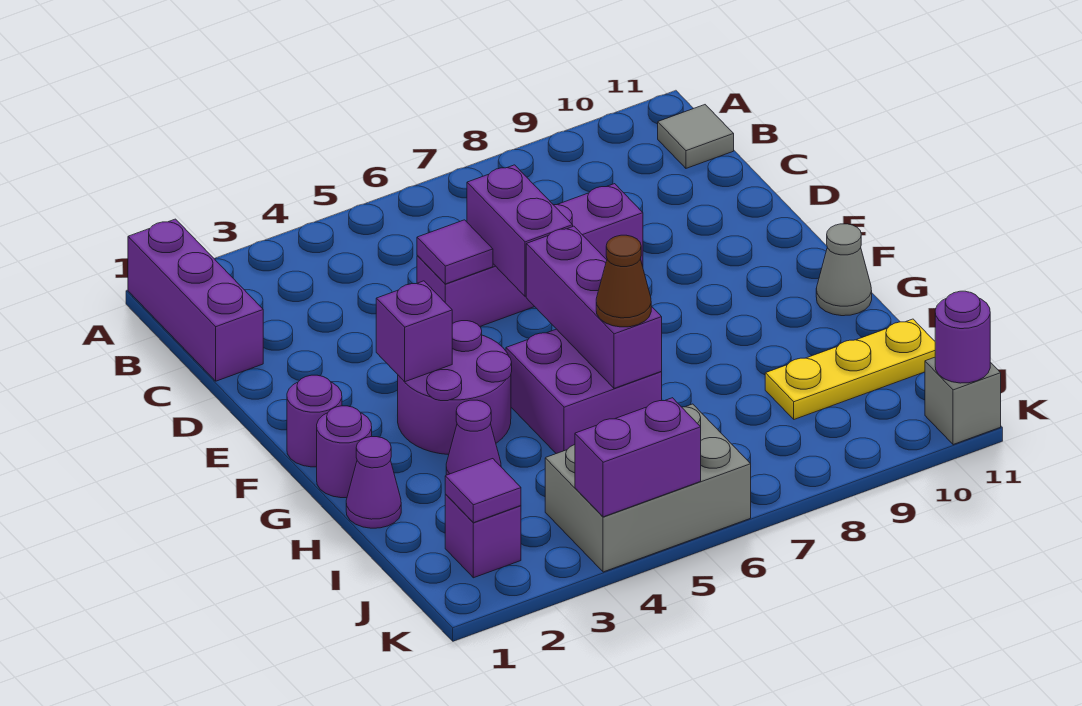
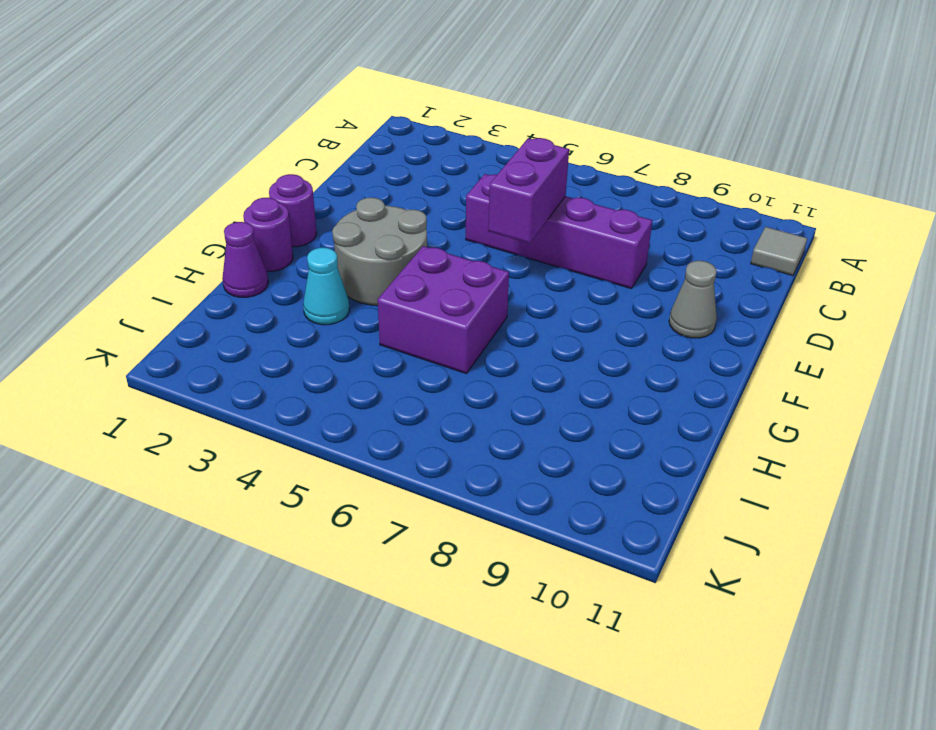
grey 1x1 cone [669,261,717,338] -> grey 1x1 cone moved to [816,224,872,316]
grey 2x2 round brick [332,198,427,306] -> purple 2x2 round brick [398,321,512,455]
cyan 1x1 cone [303,248,349,325] -> purple 1x1 cone [446,400,501,475]
none -> purple 1x3 brick [128,219,263,381]
none -> yellow 1x3 plate [765,319,935,419]
none -> purple 1x1 brick [445,494,521,578]

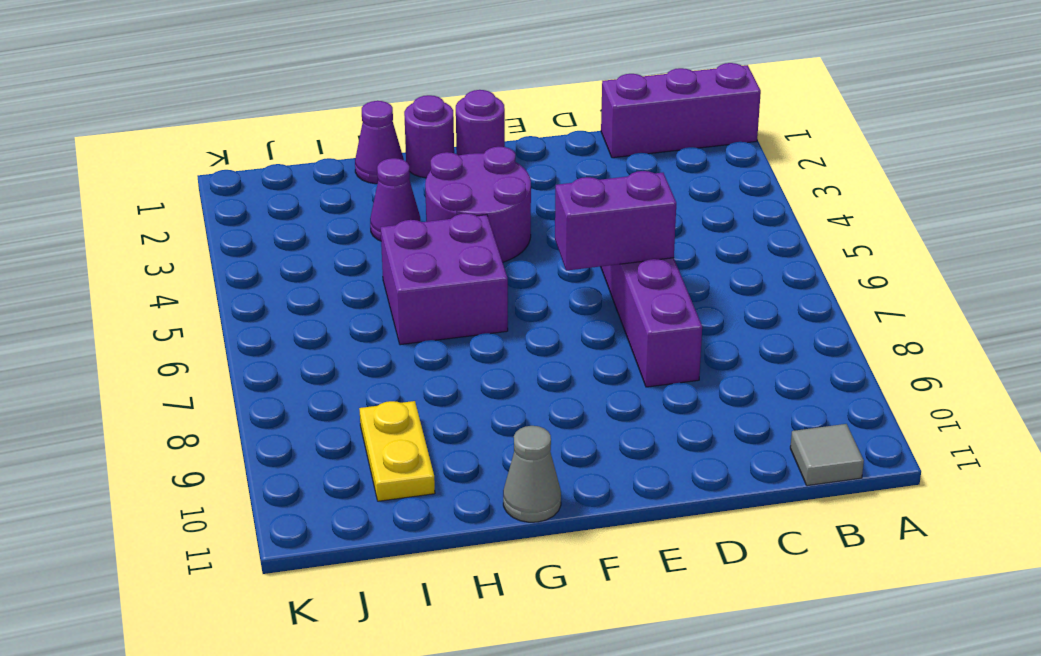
yellow 1x2 plate [359,401,435,501] -> yellow 1x3 plate [765,319,935,419]
none -> purple 1x1 brick [445,494,521,578]
none -> grey 2x3 brick [545,404,751,572]
none -> grey 1x1 brick [925,357,1001,445]

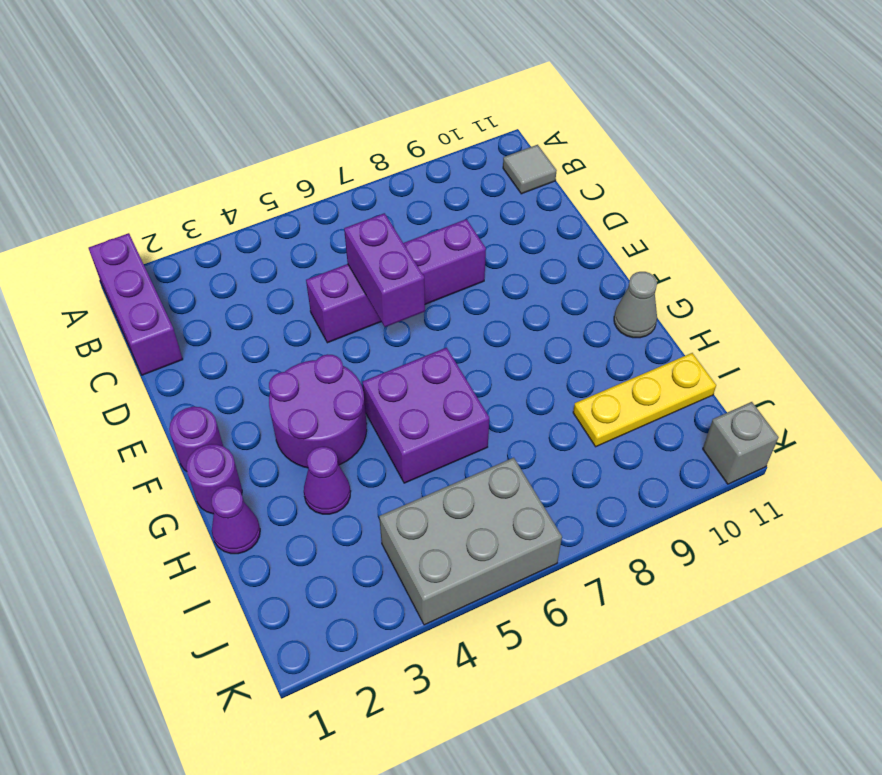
none -> purple 1x1 brick [445,494,521,578]
none -> purple 1x1 tile [417,220,493,284]
none -> purple 1x1 brick [376,281,452,382]

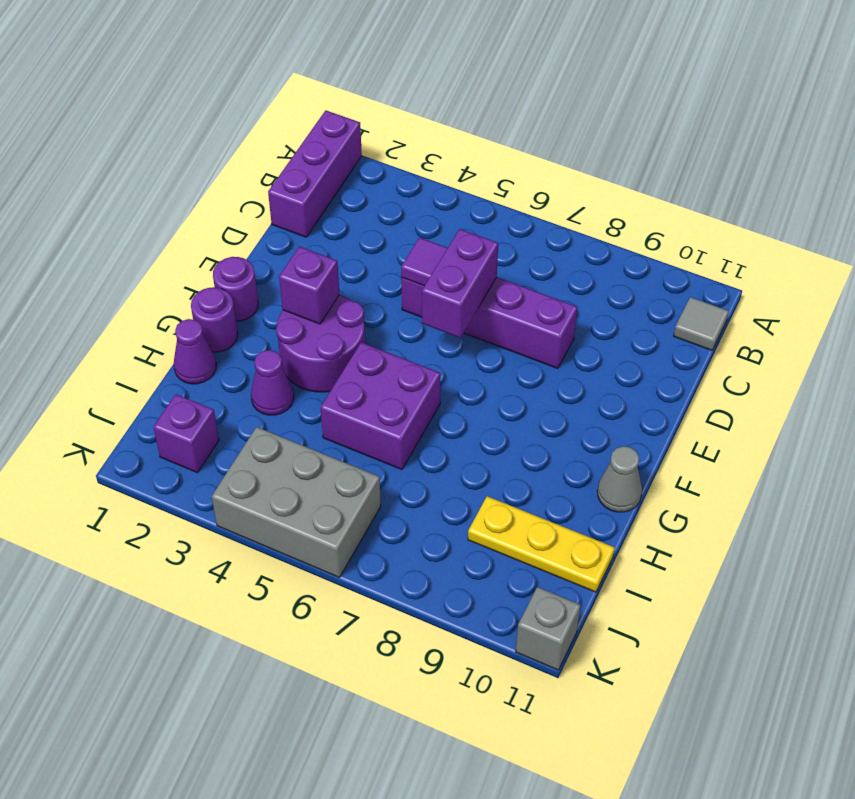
none -> purple 1x3 brick [526,226,662,388]
none -> purple 1x1 tile [445,459,521,523]
none -> purple 1x2 brick [575,398,701,517]

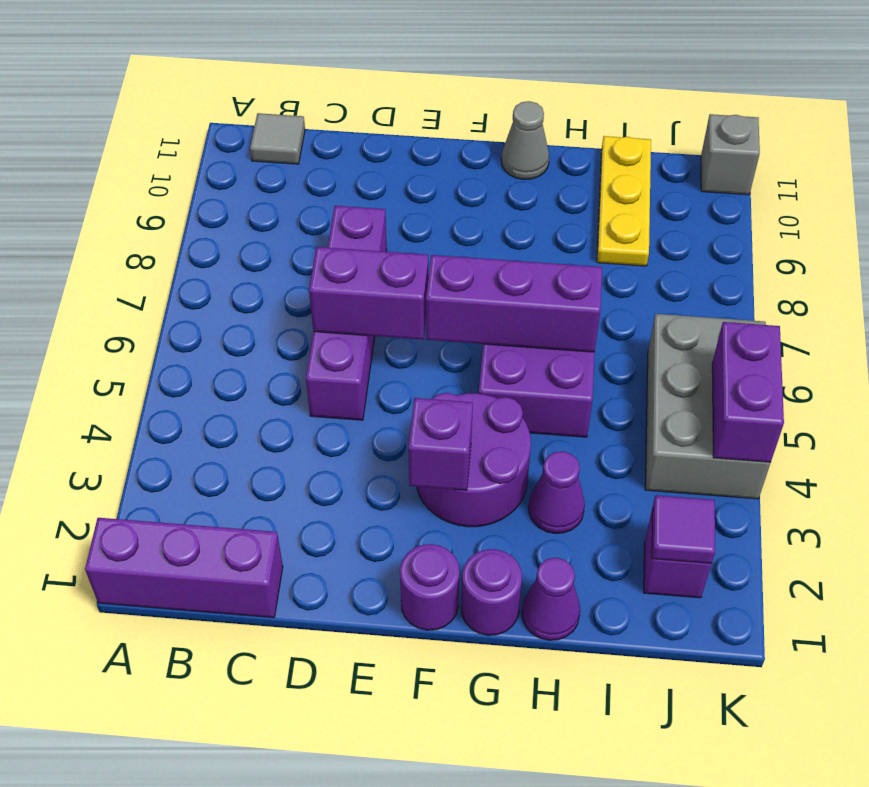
none -> purple 1x1 tile [417,220,493,284]
none -> purple 1x1 round brick [935,291,990,383]
none -> brown 1x1 cone [596,235,651,327]

